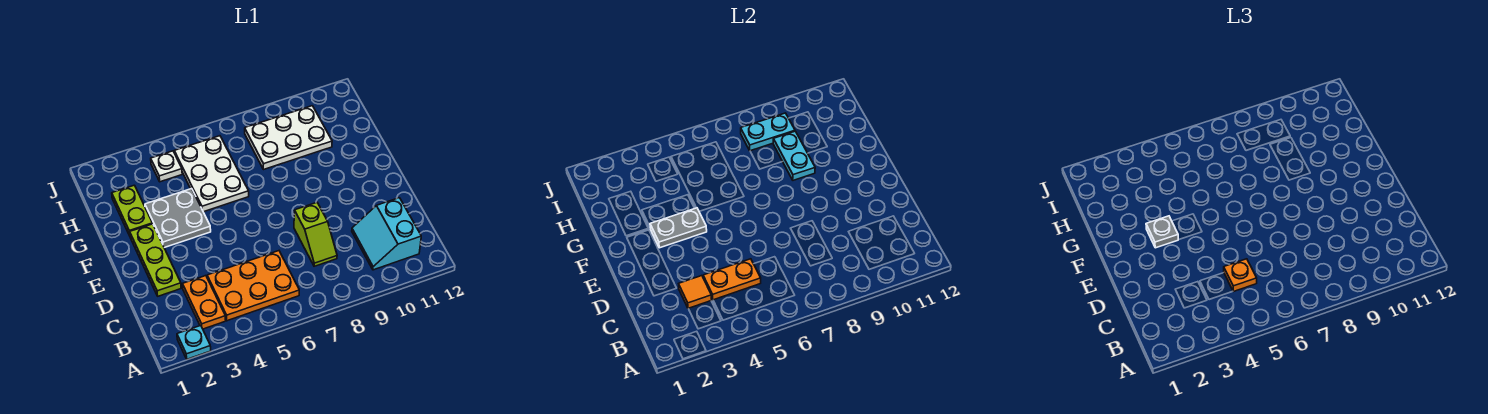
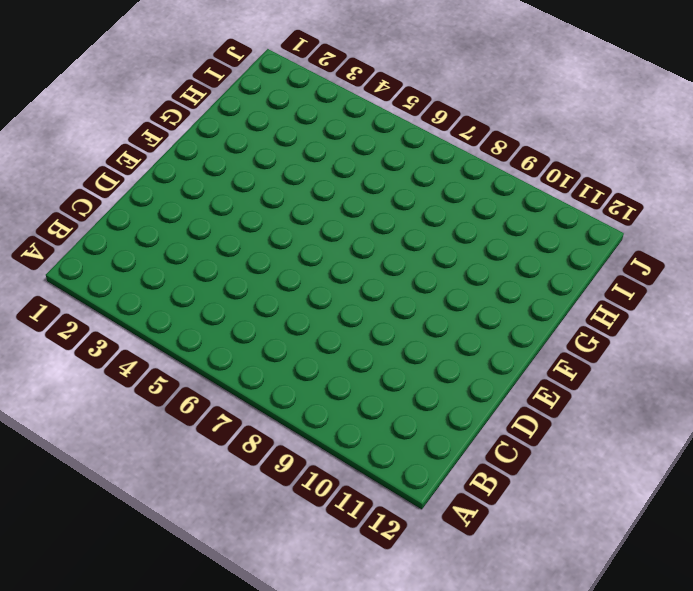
none -> cyan 1x1 plate [177,326,211,359]
none -> orange 1x2 plate [183,276,226,329]
none -> orange 2x3 plate [207,251,299,321]

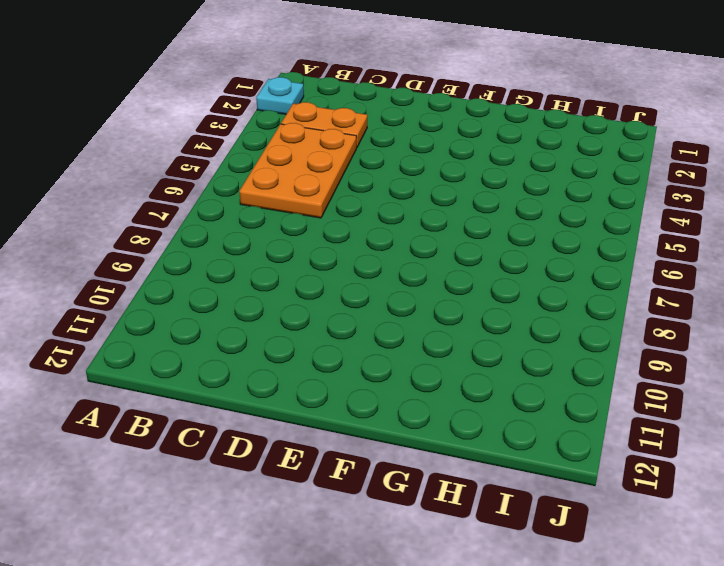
none -> cyan 2x2 slope [352,198,421,270]
none -> lime 1x2 slope [294,203,337,266]
none -> lime 1x3 plate [130,224,181,296]

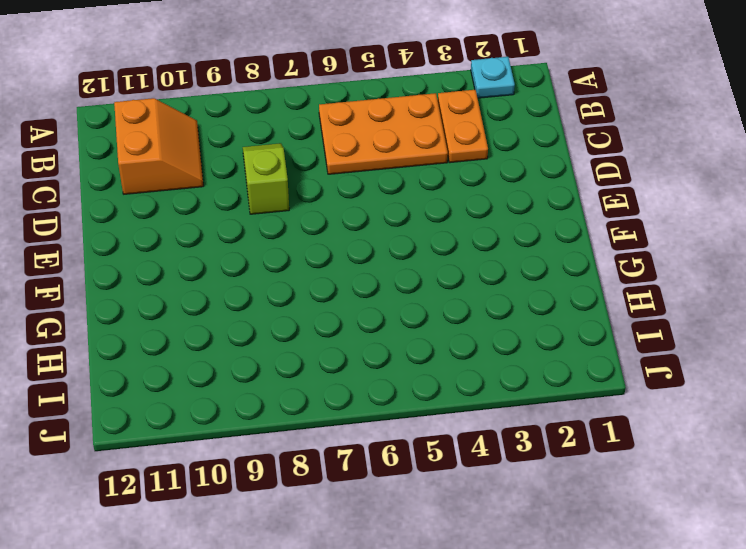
orange 2x2 slope [114,98,203,194] -> cyan 2x2 slope [352,198,421,270]
none -> lime 1x3 plate [130,224,181,296]
none -> grey 2x2 plate [145,189,211,248]
none -> lime 1x2 plate [112,185,153,236]

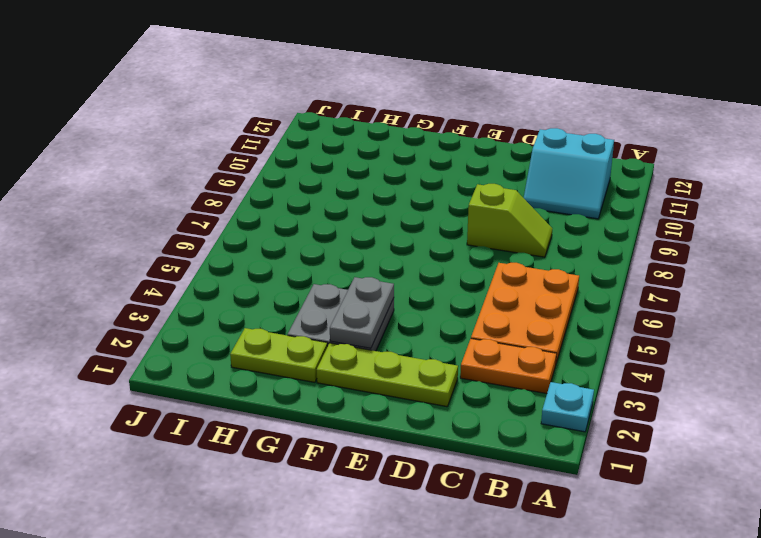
none -> white 2x3 plate [174,136,249,212]
none -> white 2x3 plate [245,106,332,169]
none -> white 1x1 plate [151,151,182,182]

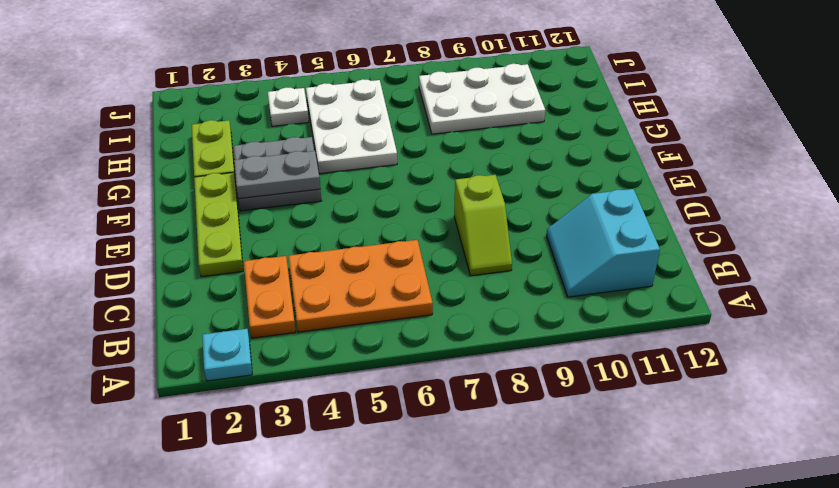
none -> orange 1x1 tile [679,276,712,309]
none -> orange 1x2 plate [703,259,761,300]
none -> cyan 1x2 plate [773,131,815,180]

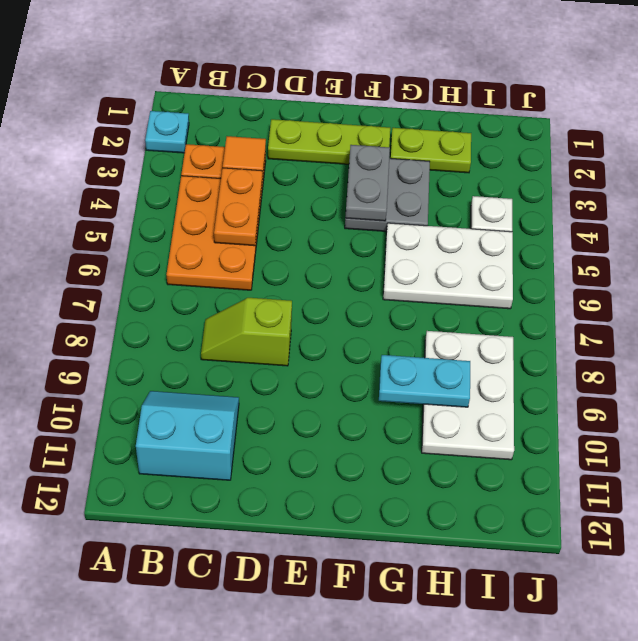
none -> cyan 1x2 plate [741,113,795,151]
none -> orange 1x1 plate [1224,259,1257,292]
none -> grey 1x1 plate [1146,216,1178,248]

